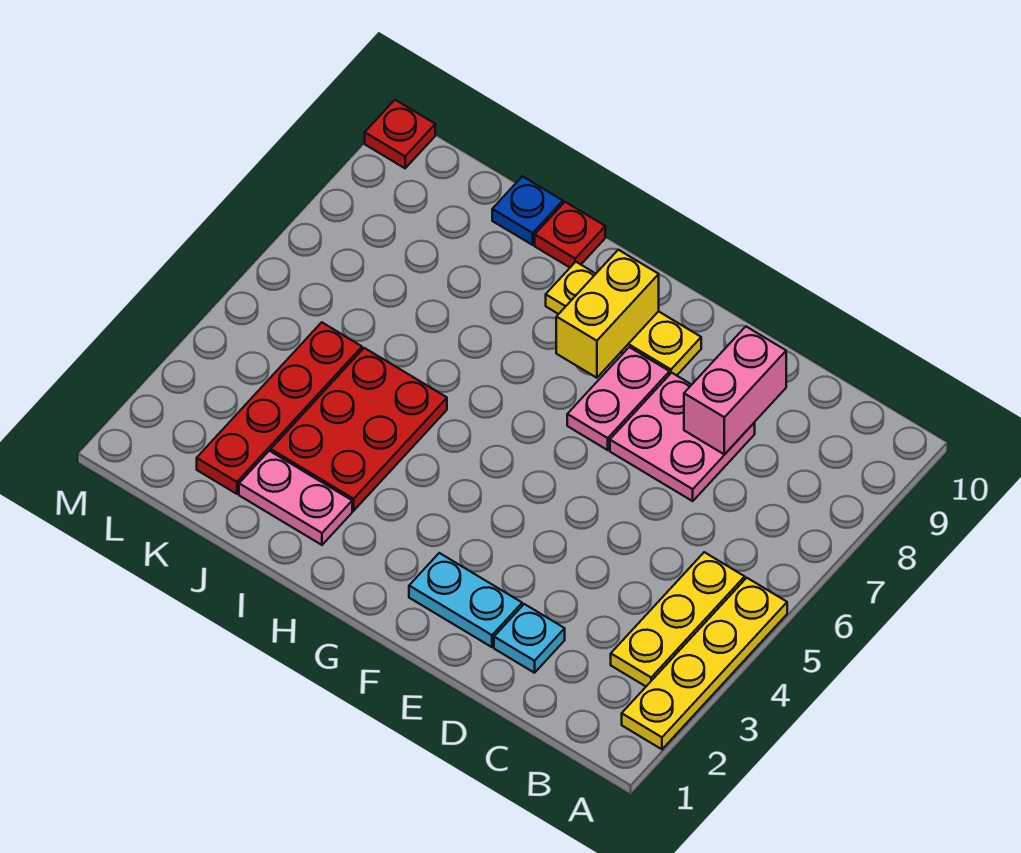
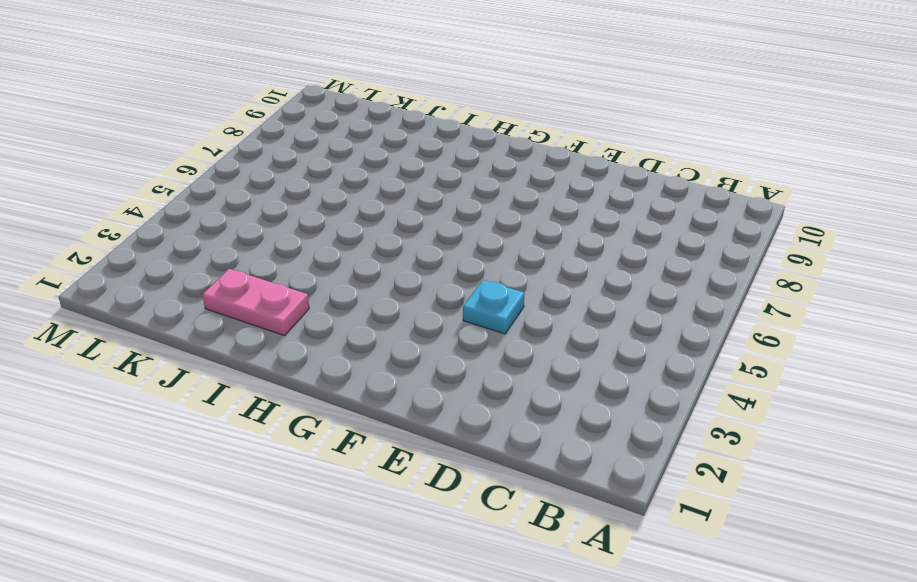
cyan 1x1 plate [463,280,524,334] -> cyan 1x1 plate moved to [494,604,565,673]
none -> yellow 1x4 plate [622,578,787,749]
none -> yellow 1x3 plate [611,552,745,686]
none -> pink 2x2 plate [610,373,755,501]

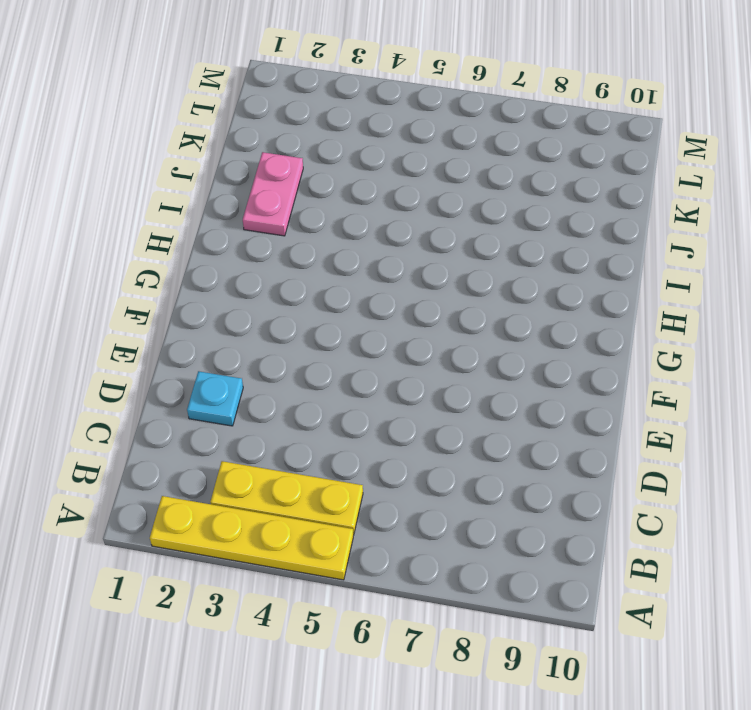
none -> pink 2x2 plate [610,373,755,501]
none -> cyan 1x2 plate [409,553,522,647]
none -> pink 1x2 plate [567,347,670,450]

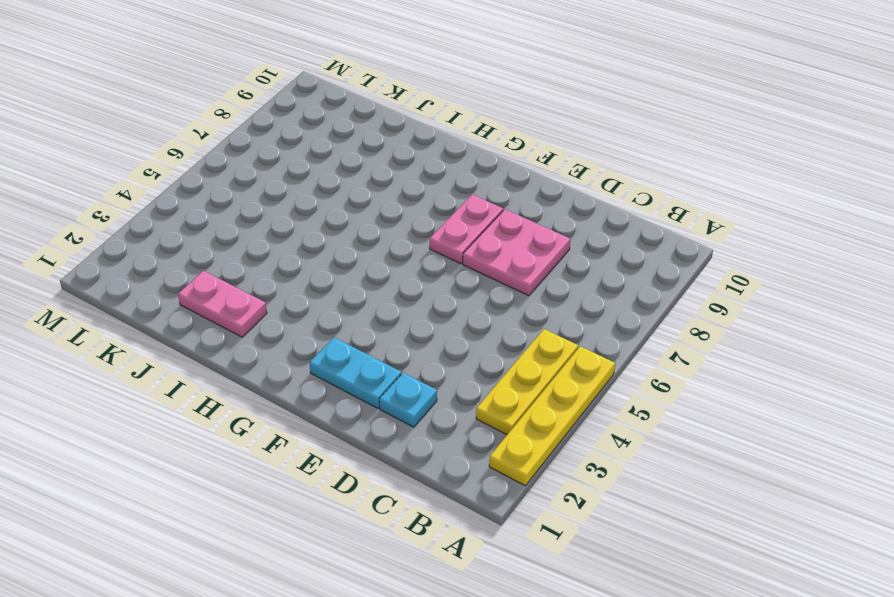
none -> yellow 1x3 plate [546,262,701,375]
none -> red 2x3 plate [271,348,447,511]
none -> red 1x1 plate [535,202,605,267]

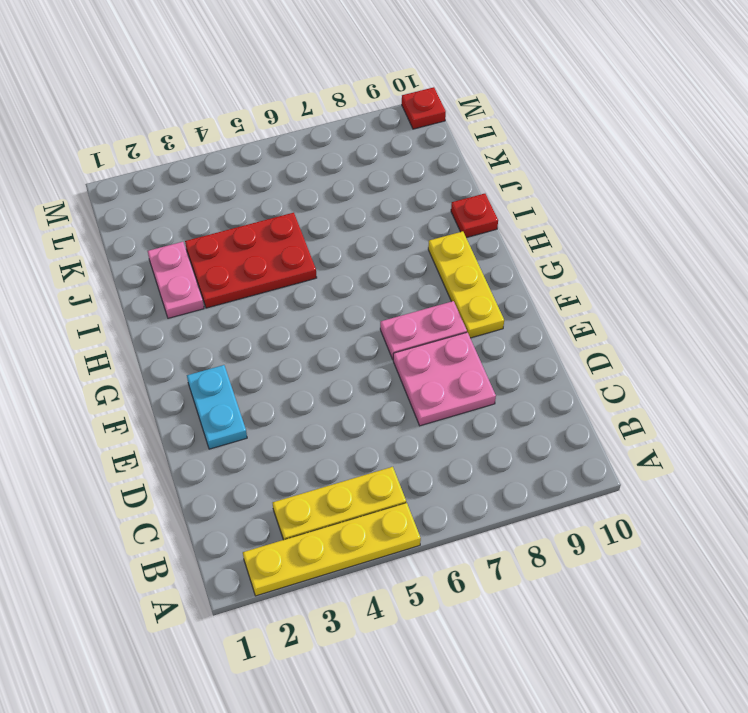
none -> cyan 1x1 plate [494,604,565,673]
none -> blue 1x1 plate [492,176,563,245]
none -> red 1x4 plate [197,322,362,494]

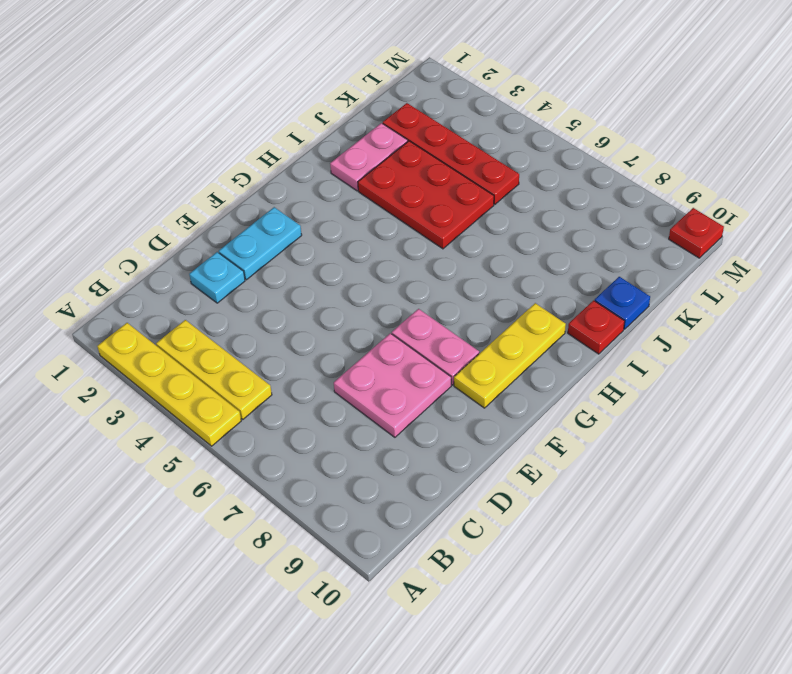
none -> pink 1x2 brick [684,327,786,454]
none -> yellow 1x2 brick [556,250,659,378]

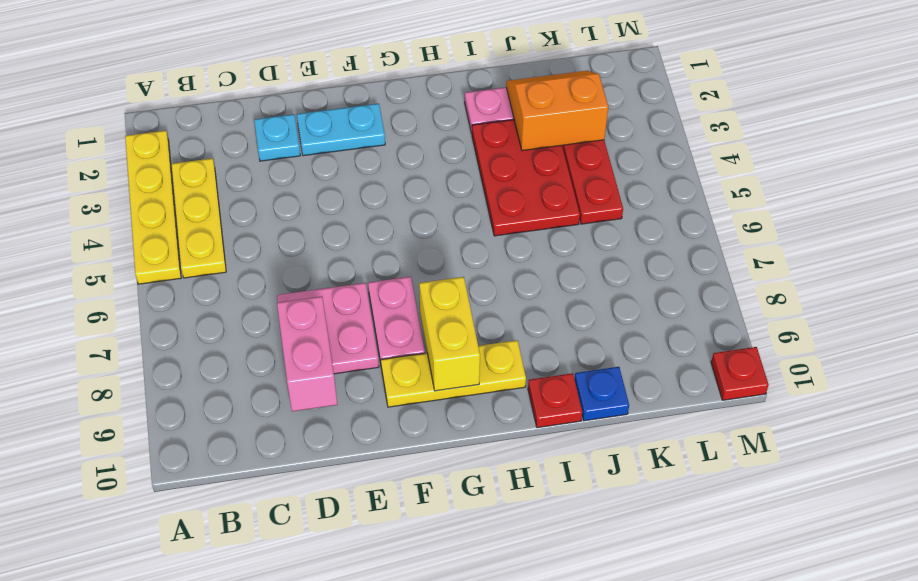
orange 2x2 slope [506,71,608,151] -> none

